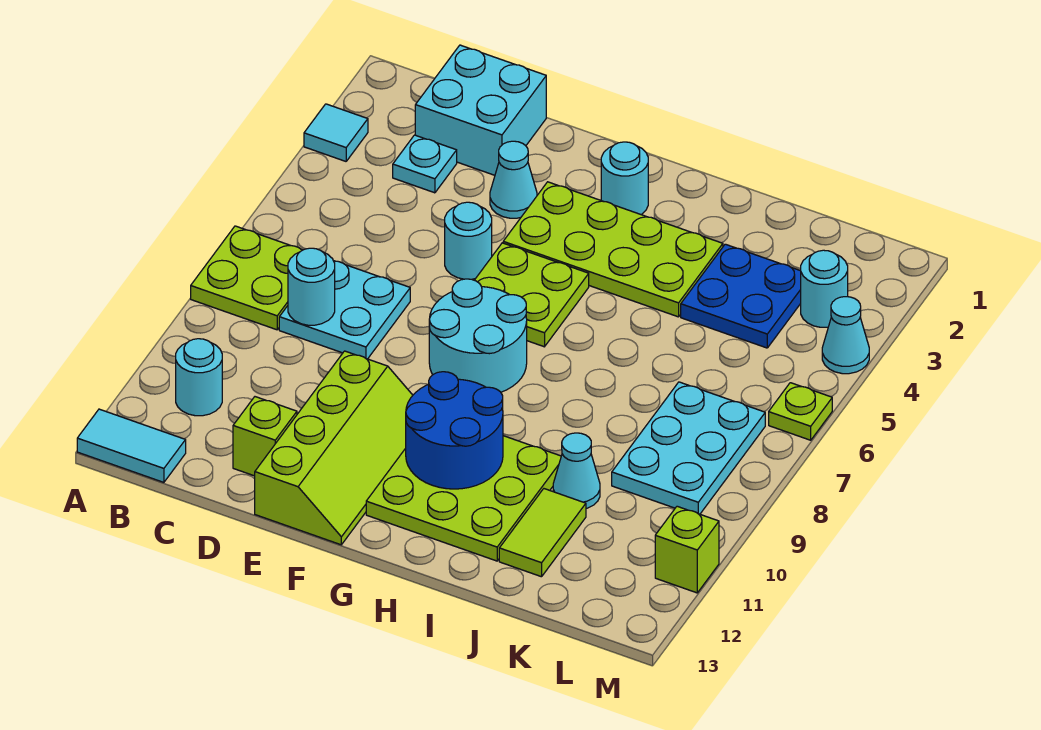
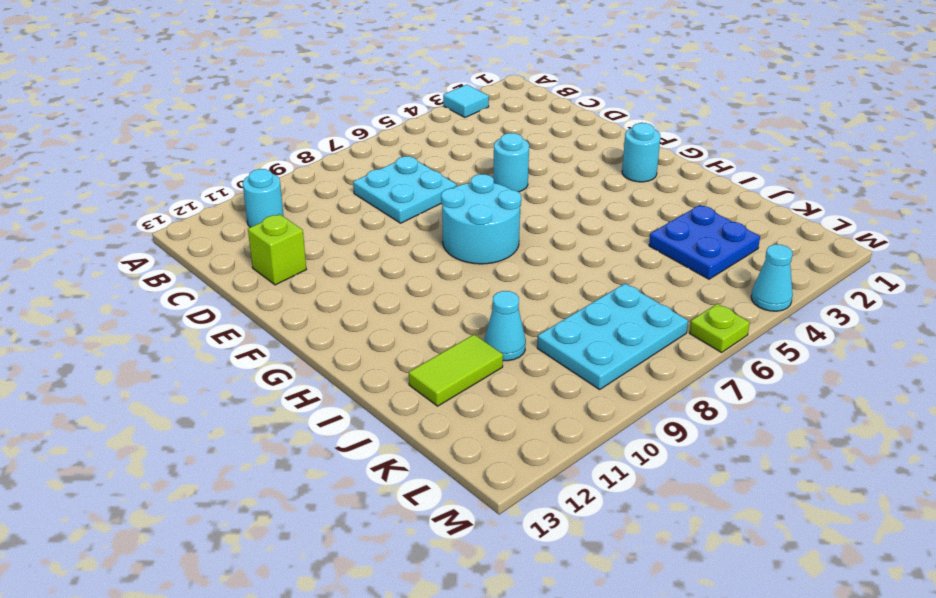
none -> lime 2x2 plate [191,226,302,330]
none -> cyan 1x2 tile [77,409,186,482]
none -> cyan 2x2 brick [415,45,546,175]

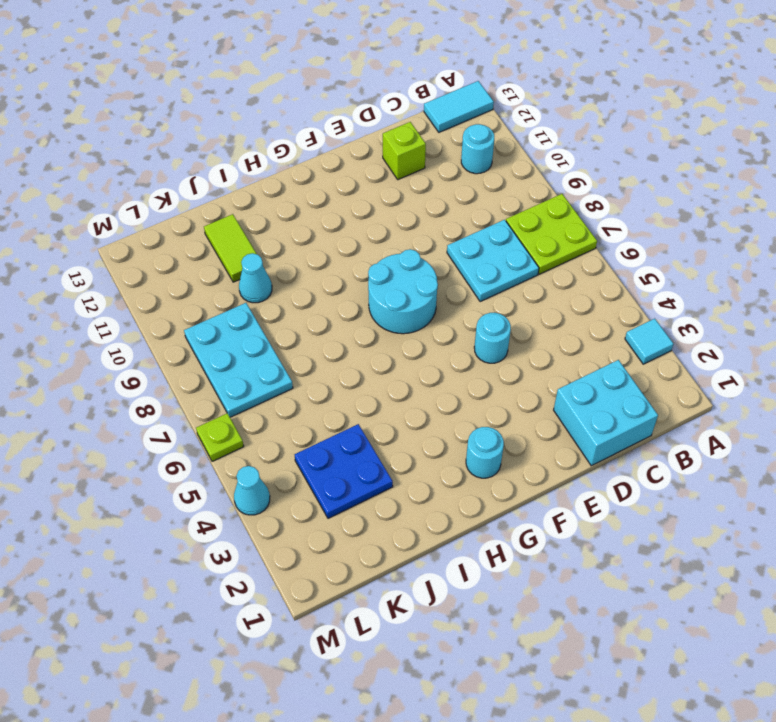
none -> cyan 1x1 plate [393,135,457,193]
none -> cyan 1x1 cone [490,141,537,218]
none -> lime 2x4 slope [255,351,413,545]

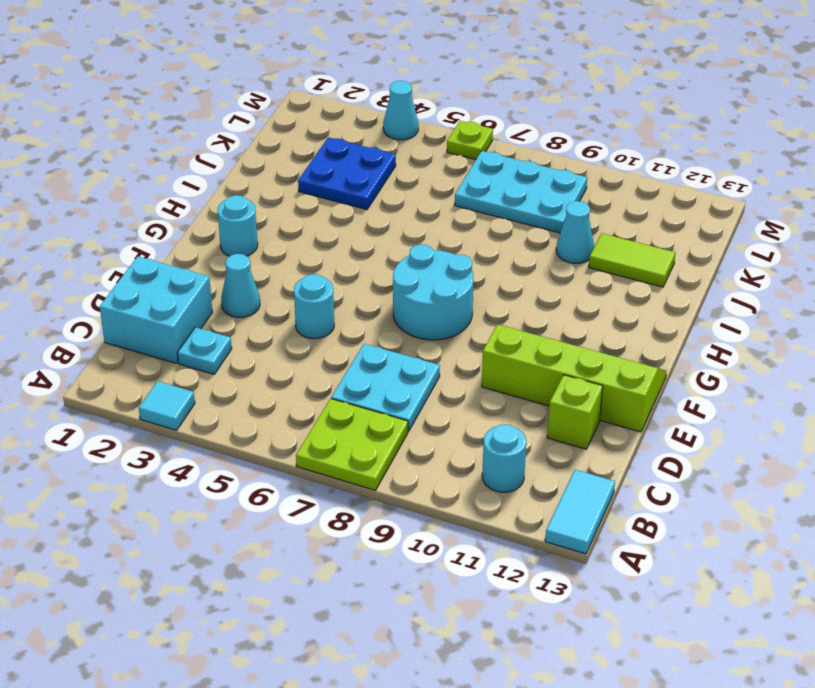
none -> lime 2x4 plate [503,182,723,317]
none -> lime 2x2 plate [475,243,589,347]
none -> lime 3x3 plate [366,436,561,561]

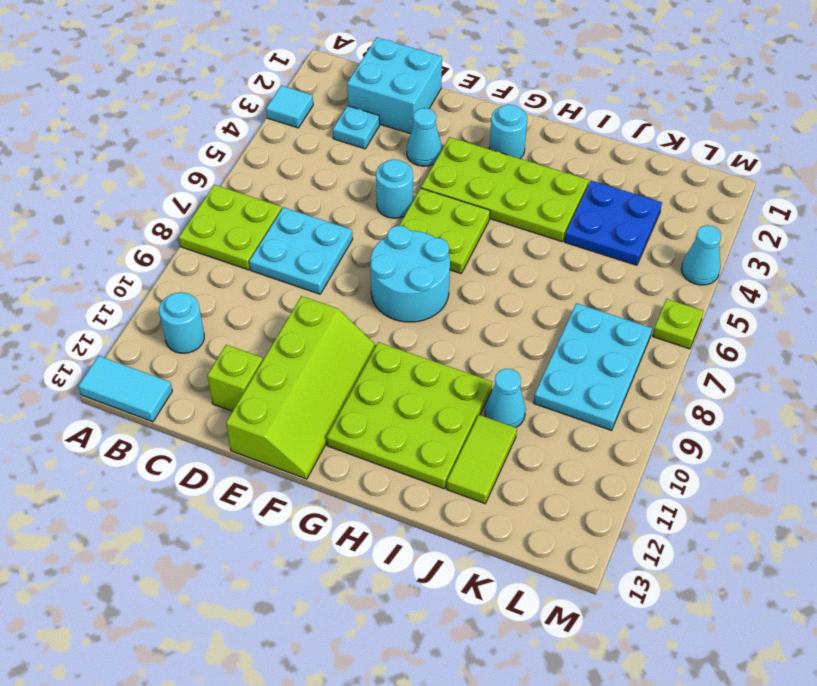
none -> cyan 1x1 round brick [801,250,848,327]
none -> lime 1x1 brick [655,506,719,593]
none -> cyan 1x1 round brick [288,248,335,325]

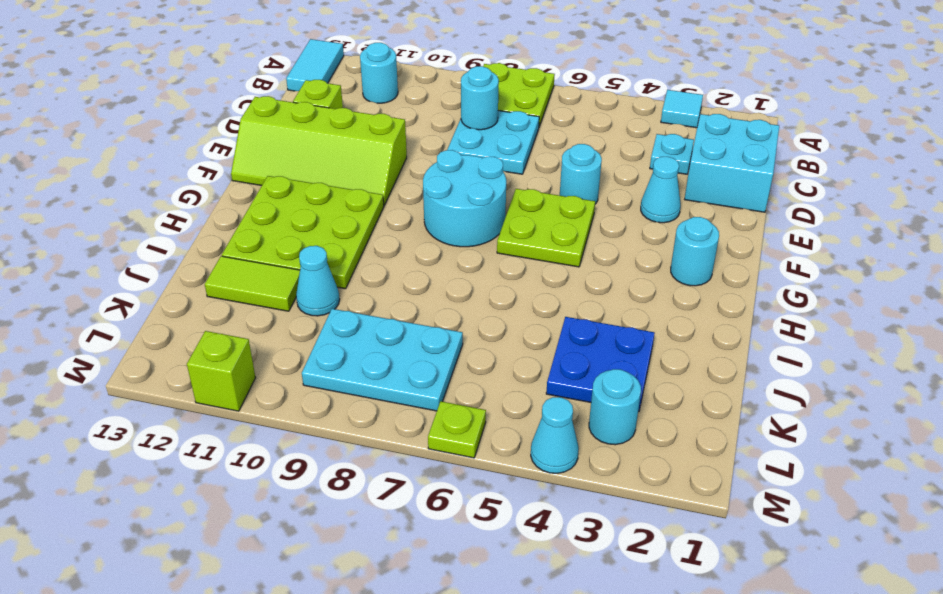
none -> lime 2x4 plate [503,182,723,317]
none -> blue 2x2 round brick [406,372,503,489]

